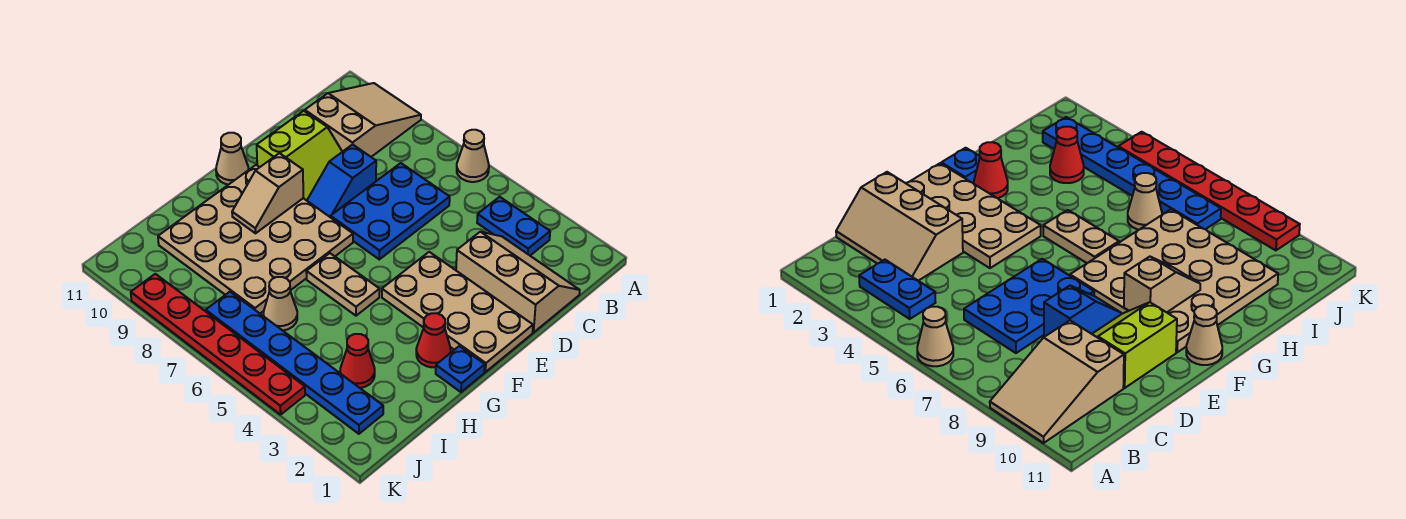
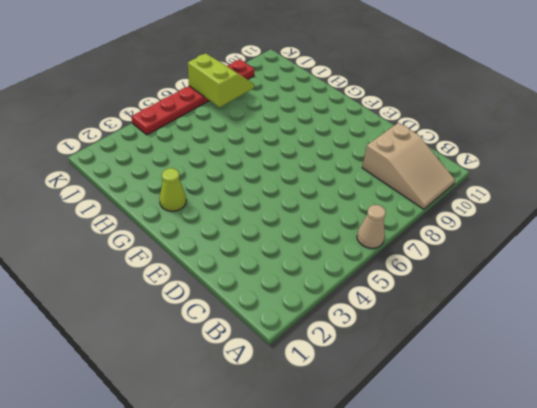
lime 1x1 cone [160,168,186,211] -> red 1x1 cone [416,313,451,367]
lime 2x2 slope [188,53,254,107] -> lime 2x2 slope turned to [257,111,342,200]
none -> blue 1x2 plate [477,197,550,255]
none -> tan 2x3 slope [456,232,580,332]
none -> blue 2x3 plate [331,163,450,259]

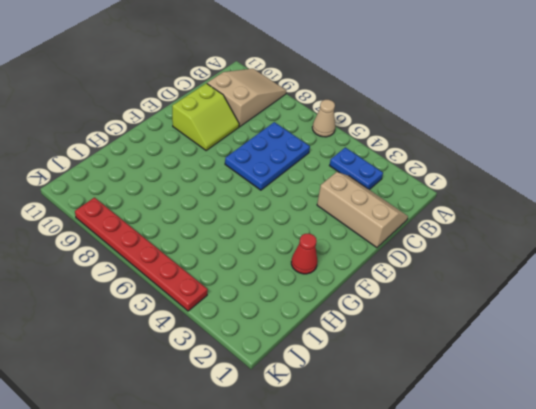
none -> blue 1x2 slope [307,144,376,217]
none -> tan 2x4 plate [382,252,533,372]
none -> tan 4x4 plate [158,165,353,313]

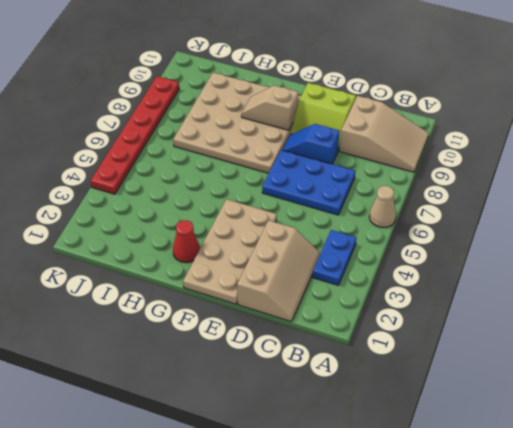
none -> tan 1x1 cone [216,133,248,185]
none -> blue 1x1 plate [436,346,485,392]
none -> tan 1x2 plate [306,253,380,316]

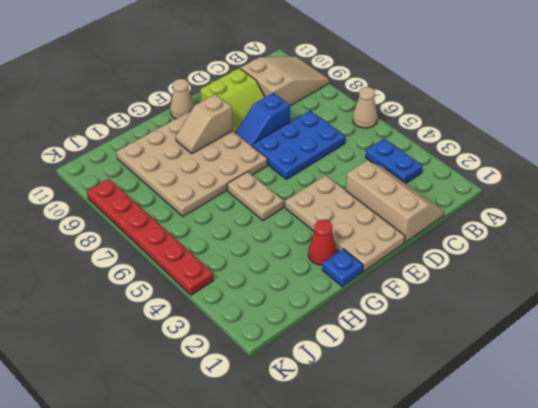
none -> red 1x1 cone [340,334,375,388]
none -> tan 1x1 cone [264,277,297,330]
none -> blue 1x6 plate [206,292,383,434]

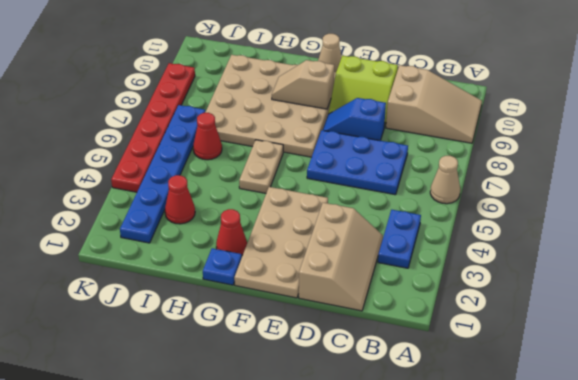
red 1x1 cone [193,113,222,160] -> tan 1x1 cone [264,277,297,330]

